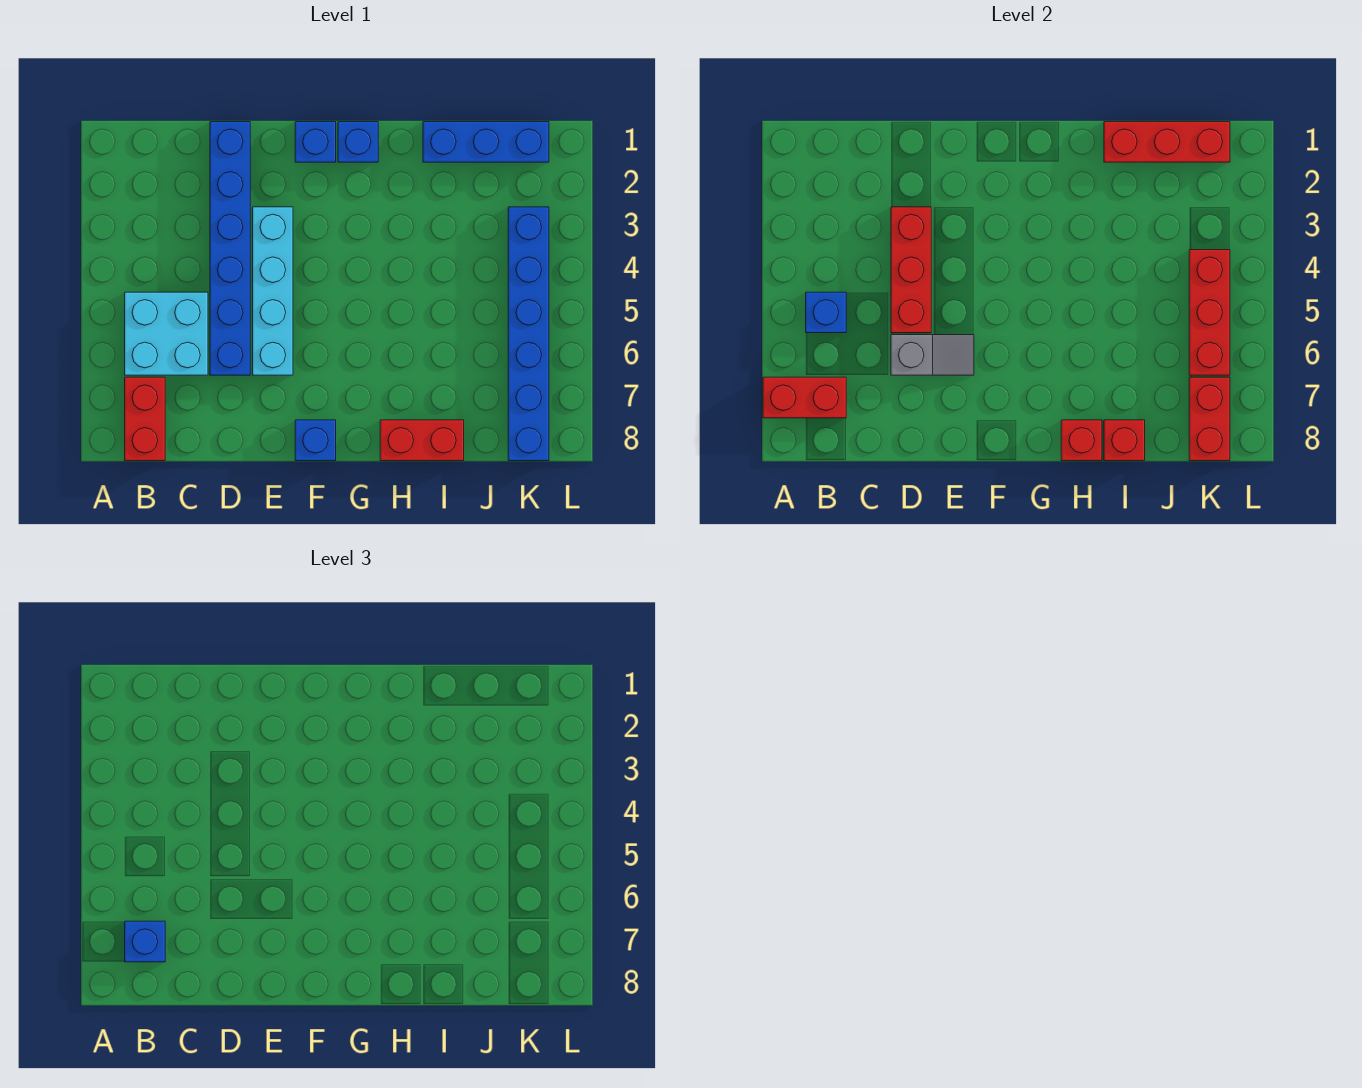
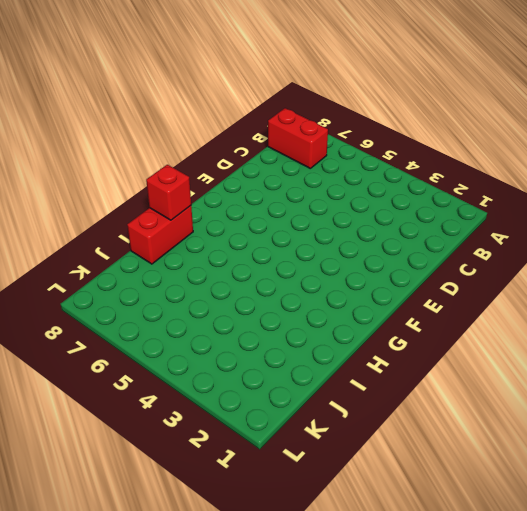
none -> cyan 2x2 brick [125,292,208,375]
none -> blue 1x6 brick [210,122,250,375]
none -> cyan 1x4 brick [253,207,293,375]

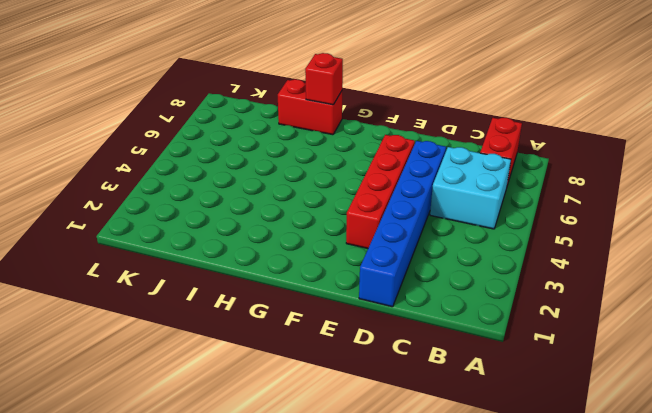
red 1x4 brick [346,135,415,248] -> cyan 1x4 brick [253,207,293,375]
none -> blue 1x1 brick [295,122,336,162]
none -> blue 1x1 brick [295,420,336,461]
none -> blue 1x1 brick [338,122,378,162]

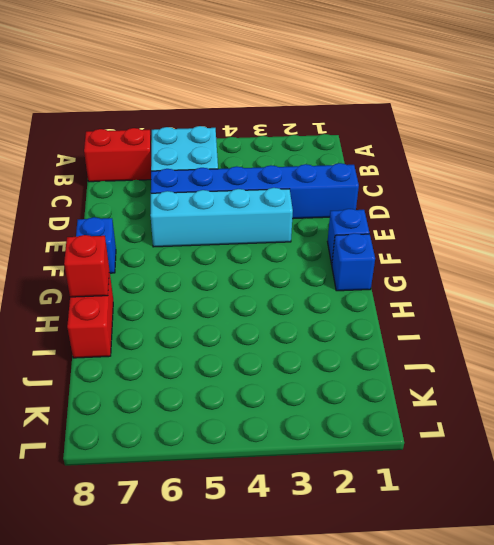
none -> blue 1x3 brick [423,122,549,162]
none -> blue 1x6 brick [508,207,549,461]
none -> red 1x2 brick [763,377,846,418]

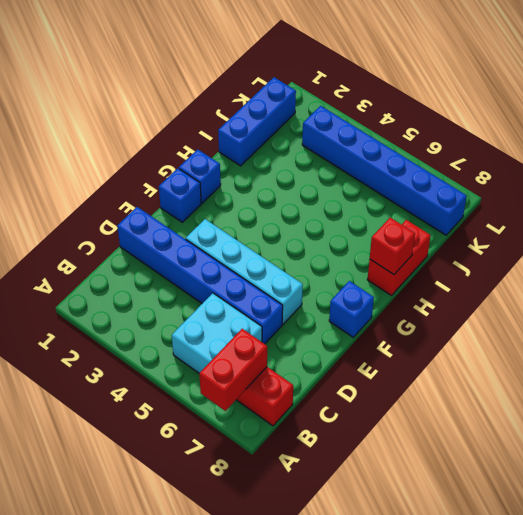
none -> blue 1x1 brick [806,292,846,333]
none -> red 1x3 brick [891,207,931,333]
none -> grey 1x2 slope [891,335,974,375]

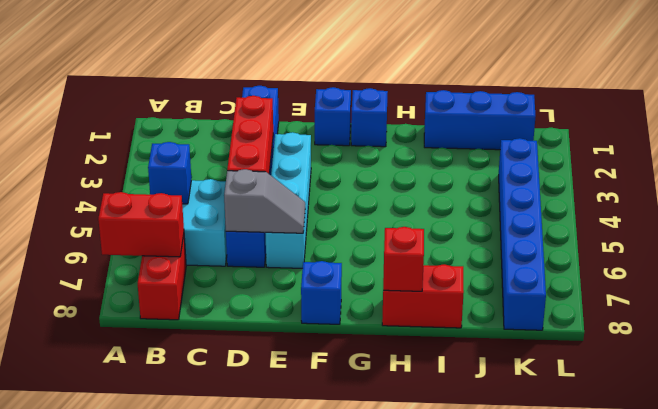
none -> red 1x3 brick [1104,122,1230,162]
none -> red 1x1 brick [1104,420,1145,461]
none -> red 1x3 brick [1189,250,1230,375]

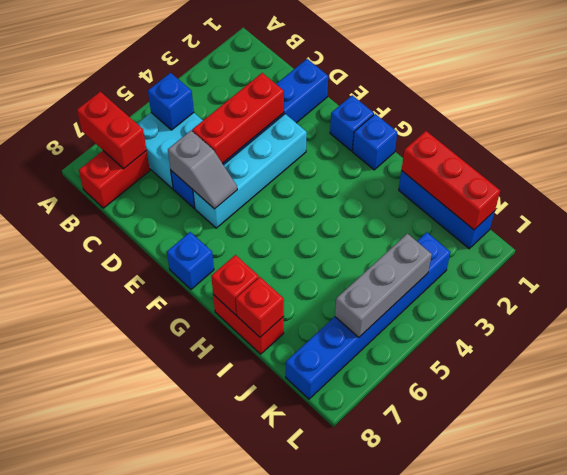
grey 1x3 brick [335,234,432,337] -> red 1x3 brick [1189,250,1230,375]
none -> red 1x2 brick [1189,377,1230,461]
none -> blue 1x1 brick [125,921,165,962]

